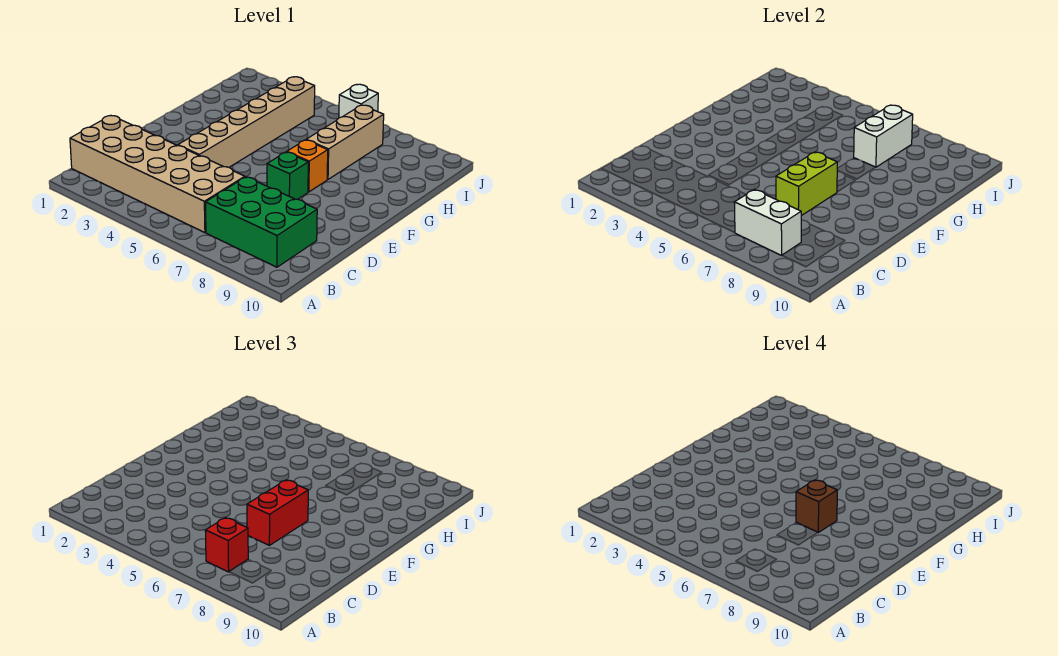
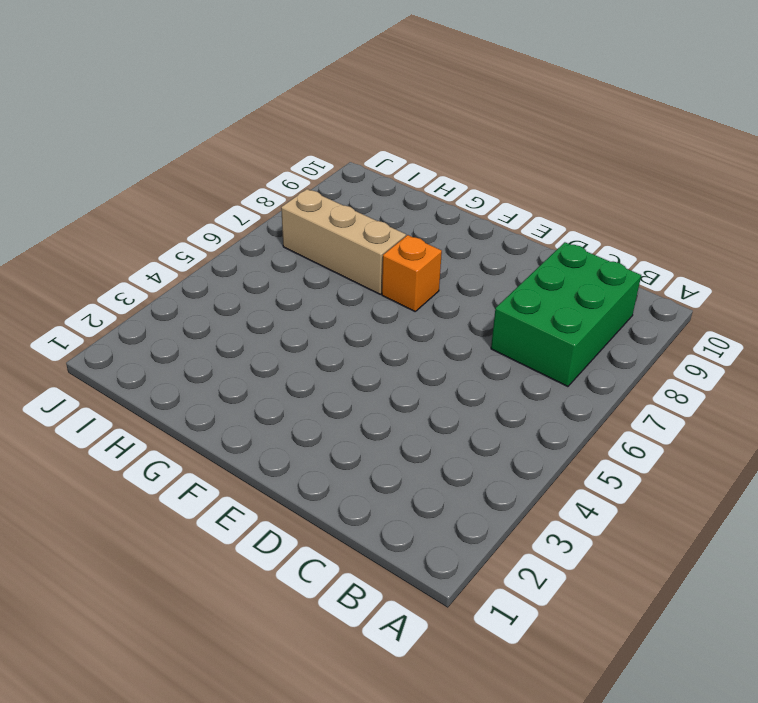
none -> tan 2x6 brick [70,116,245,233]
none -> tan 1x6 brick [178,77,315,167]
none -> green 1x1 brick [267,152,308,199]

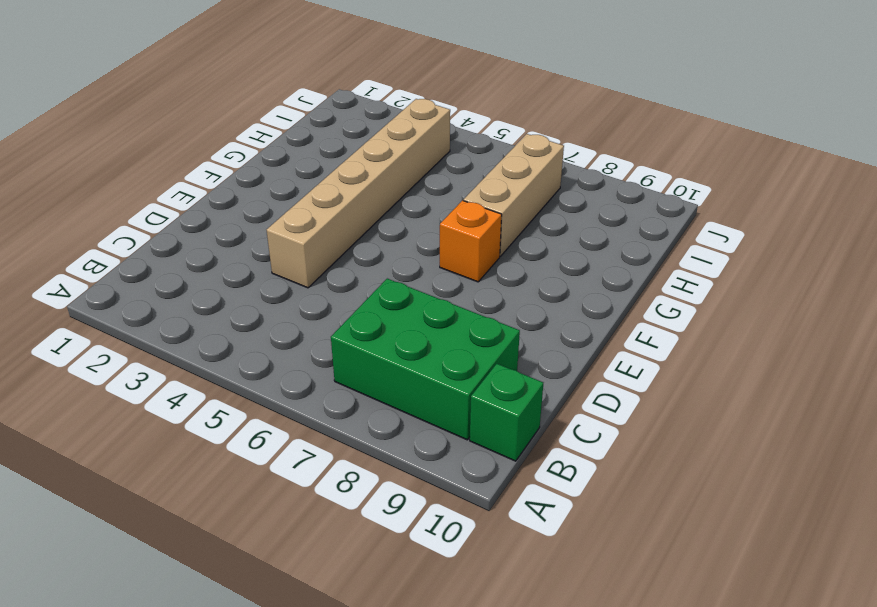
green 1x1 brick [470,364,543,461] -> green 1x1 brick moved to [267,152,308,199]
none -> tan 2x6 brick [70,116,245,233]
none -> white 1x1 brick [339,84,378,118]
none -> white 1x2 brick [734,190,801,255]

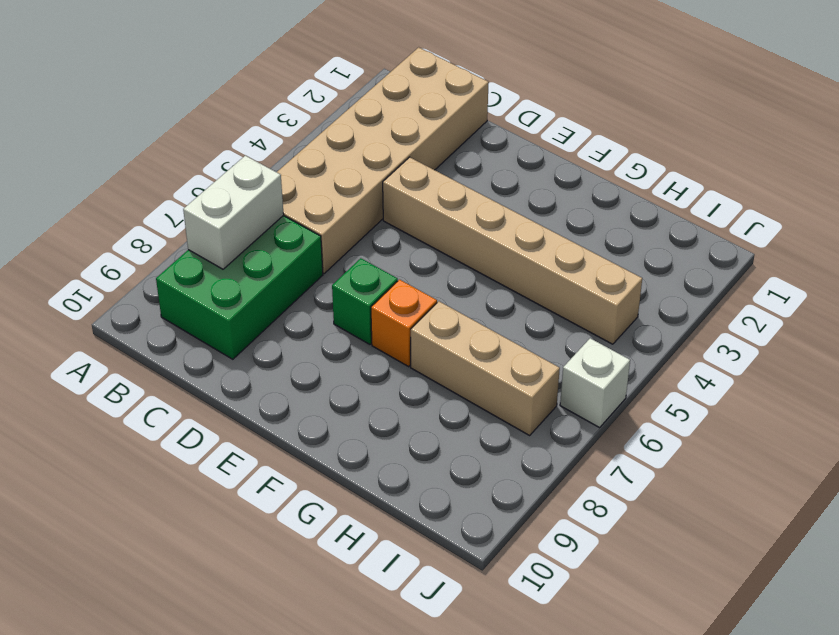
none -> lime 1x2 brick [776,152,837,216]
none -> white 1x2 brick [854,105,913,167]
none -> red 1x1 brick [205,518,248,572]

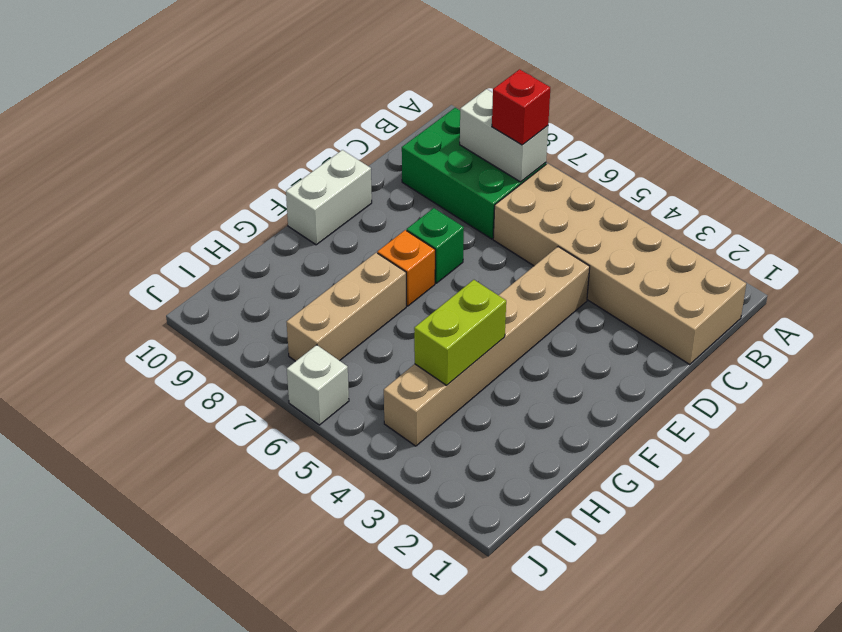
white 1x2 brick [286,150,372,245] -> white 1x2 brick moved to [854,105,913,167]
lime 1x2 brick [414,280,506,385] -> lime 1x2 brick moved to [776,152,837,216]
none -> red 1x2 brick [247,480,308,545]
none -> brown 1x1 brick [796,480,837,532]

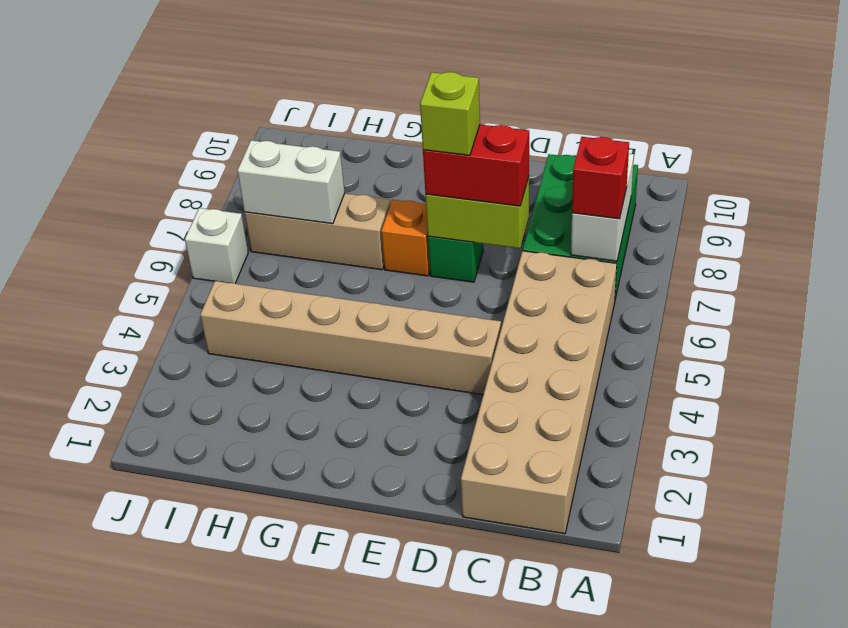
lime 1x1 brick [420,72,480,155] -> brown 1x1 brick [796,480,837,532]

